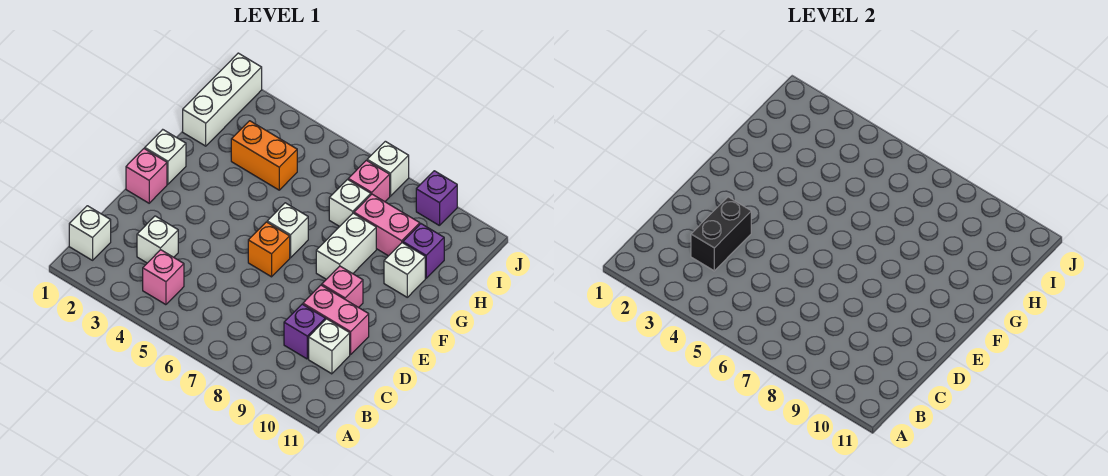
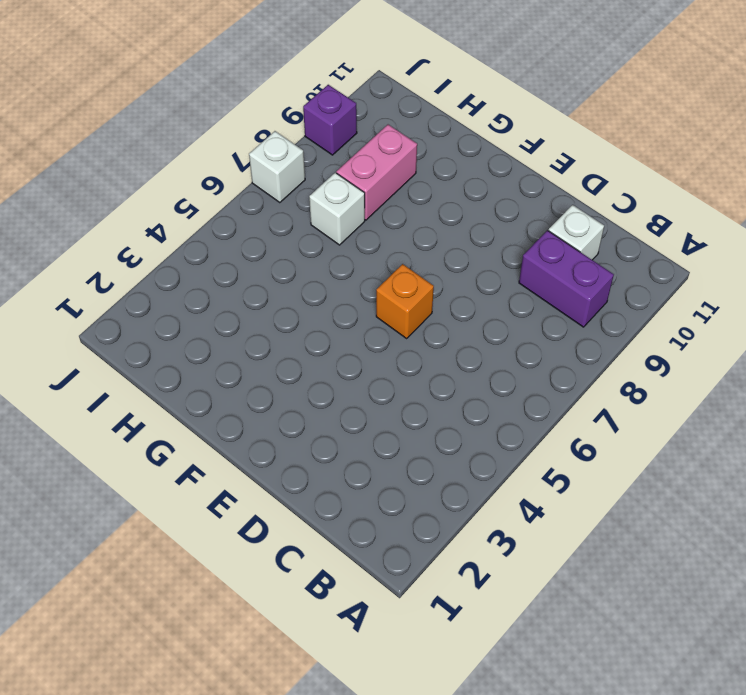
purple 1x2 brick [519,230,614,327] -> purple 1x1 brick [284,304,325,359]
none -> white 1x1 brick [69,206,111,260]
none -> pink 1x1 brick [143,250,184,305]
none -> white 1x1 brick [137,216,178,263]

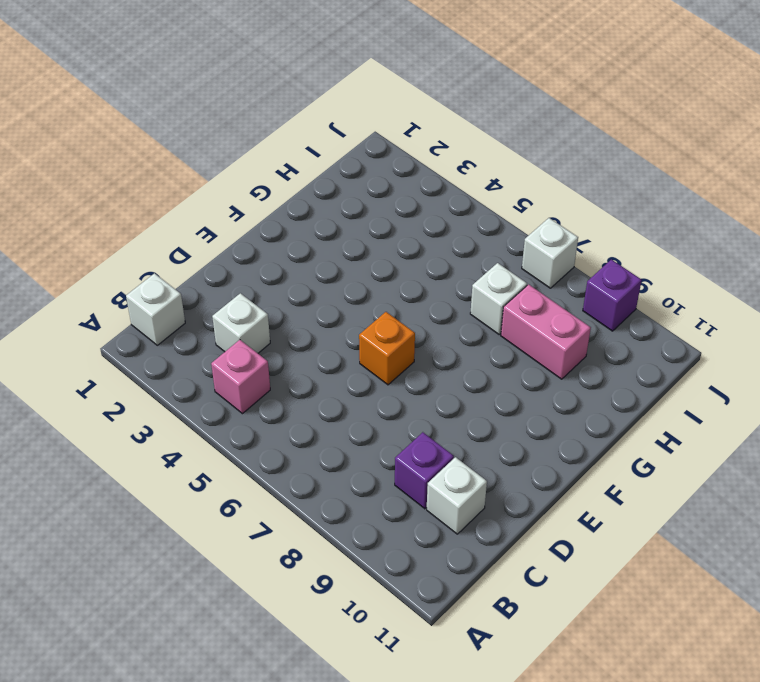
none -> pink 1x2 brick [303,285,369,355]
none -> pink 1x1 brick [126,149,167,203]
none -> pink 1x1 brick [322,266,363,308]

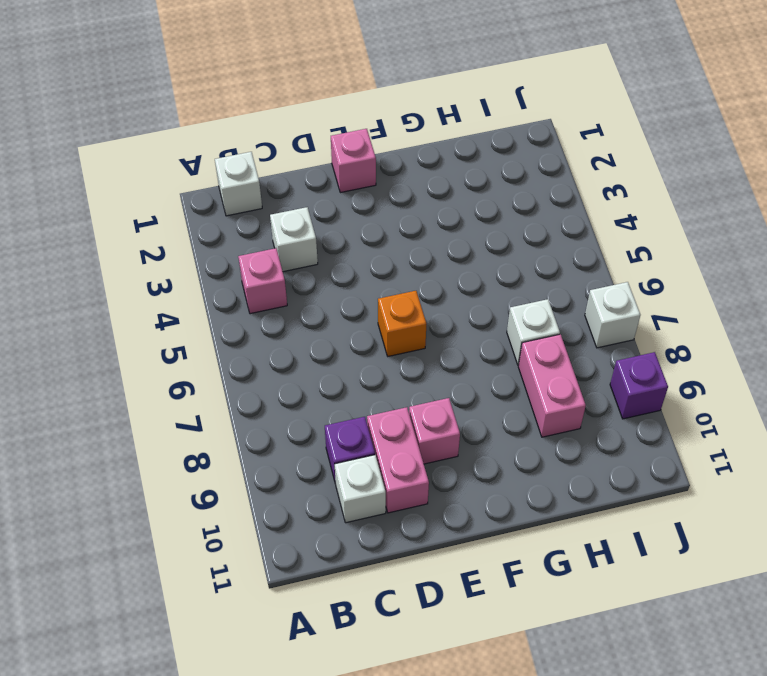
none -> white 1x1 brick [145,130,186,184]
none -> white 1x1 brick [267,203,308,258]
none -> white 1x2 brick [316,213,376,279]

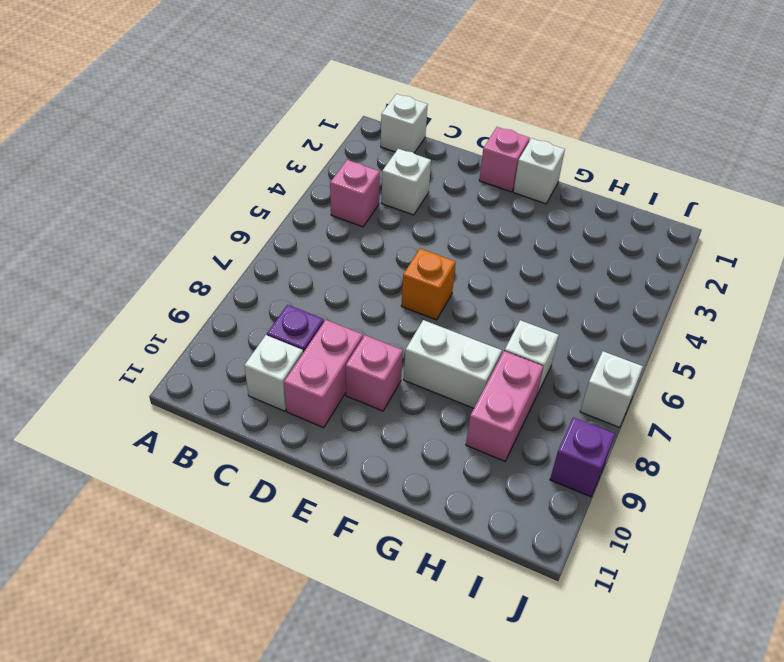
none -> white 1x1 brick [267,203,308,258]
none -> white 1x1 brick [384,243,425,297]
none -> white 1x3 brick [183,53,262,146]

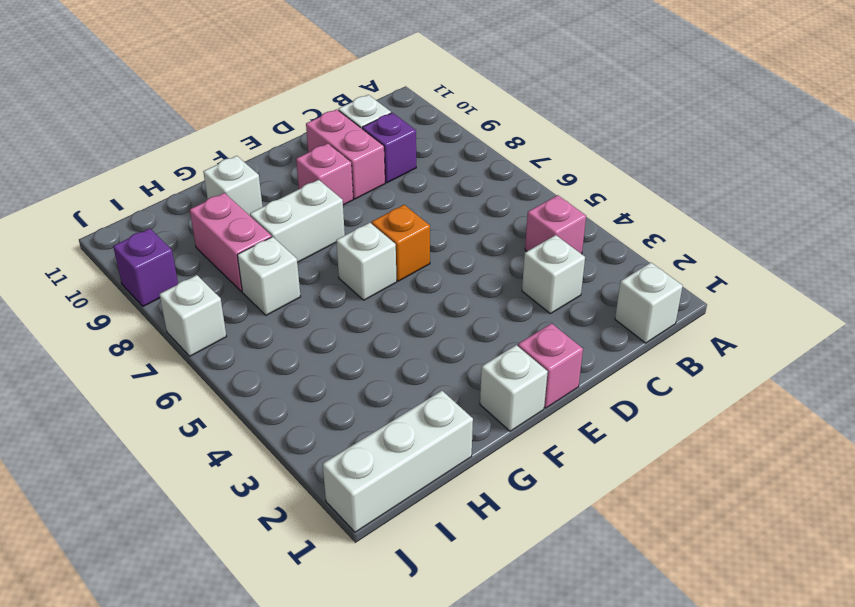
none -> orange 1x2 brick [231,121,297,190]
none -> purple 1x1 brick [403,224,444,278]
none -> pink 1x1 brick [348,160,390,202]

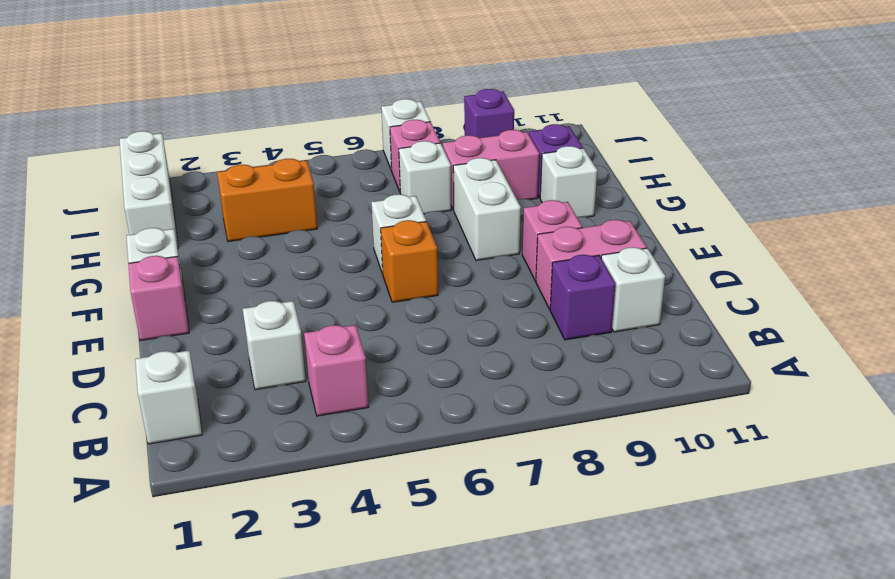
none -> black 1x2 brick [691,197,751,271]

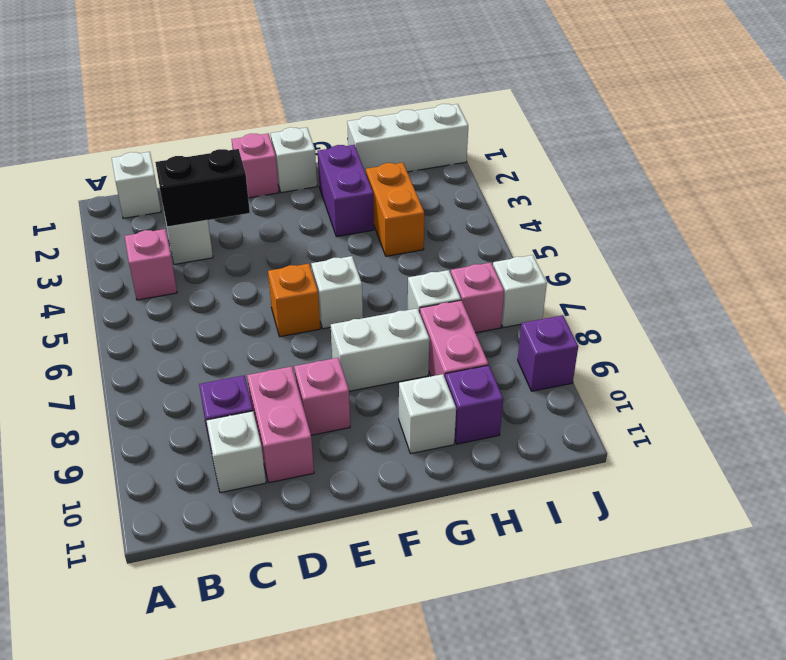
purple 1x2 brick [317,145,374,237] -> none

